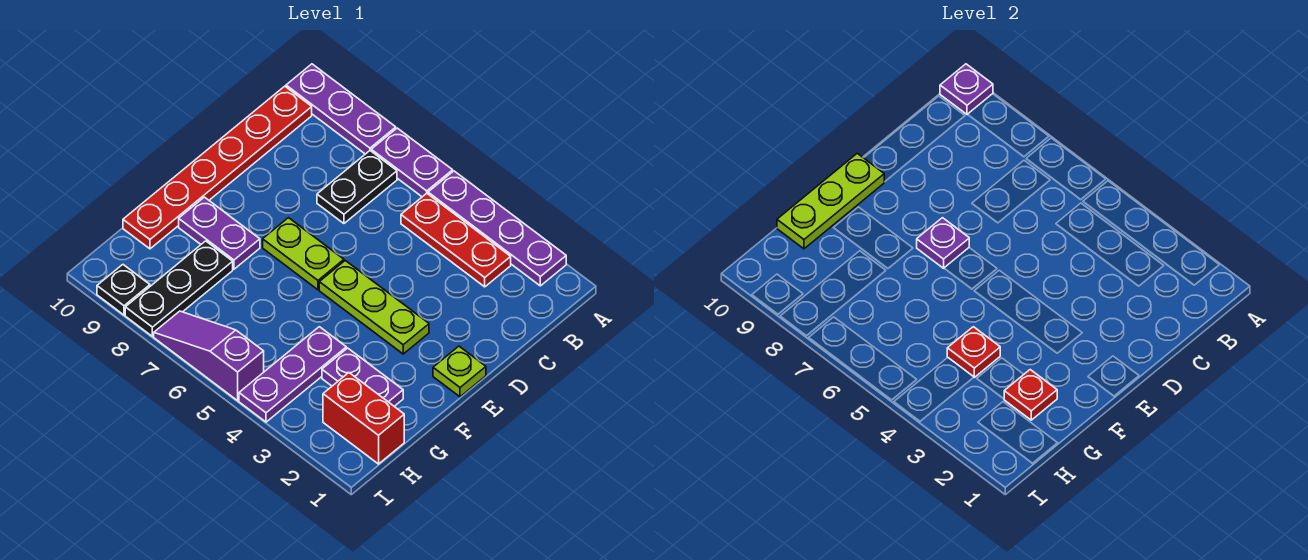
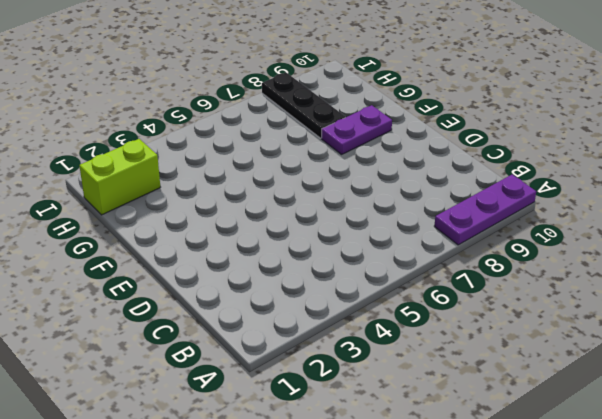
lime 1x2 brick [79,139,160,215] -> red 1x2 brick [323,373,404,464]
none -> purple 1x4 plate [428,171,566,286]
none -> purple 1x2 plate [371,128,453,197]
none -> red 1x3 plate [401,193,511,287]

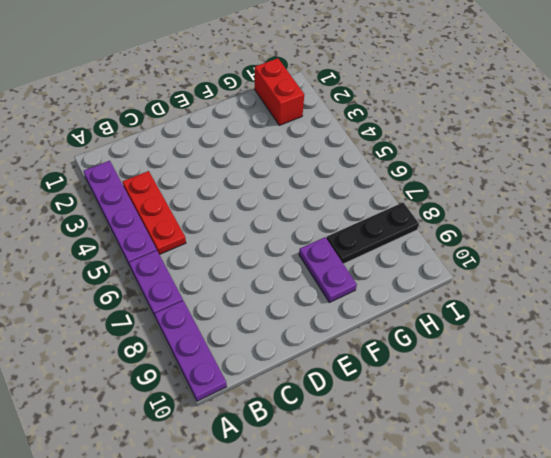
none -> black 1x2 plate [317,151,397,223]
none -> red 1x6 plate [123,86,312,249]
none -> lime 1x1 plate [433,346,486,397]

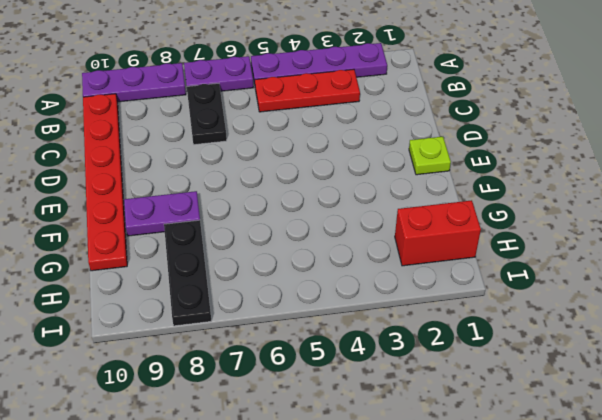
none -> lime 1x3 plate [319,261,429,354]
none -> lime 1x2 plate [263,218,344,290]
none -> purple 1x2 plate [322,348,403,406]

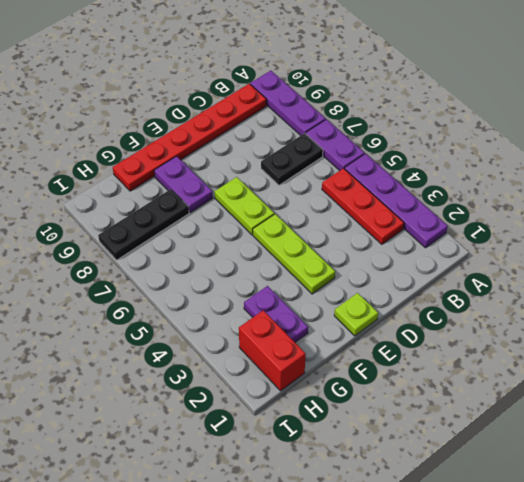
none -> purple 1x3 plate [239,327,346,422]
none -> purple 1x3 slope [154,311,264,401]
none -> black 1x1 plate [97,265,150,315]

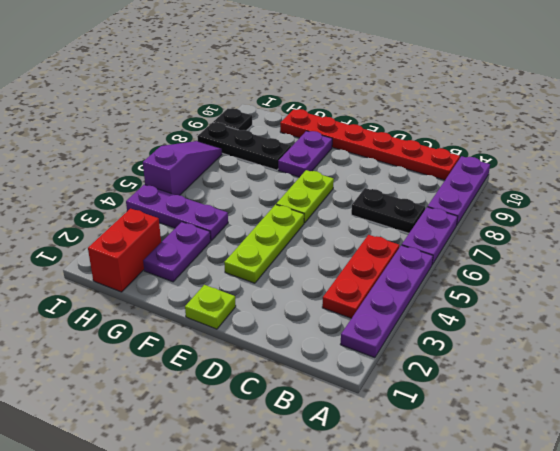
none -> purple 1x1 plate [940,64,993,115]
none -> purple 1x1 plate [917,218,969,268]
none -> lime 1x3 plate [777,153,884,249]

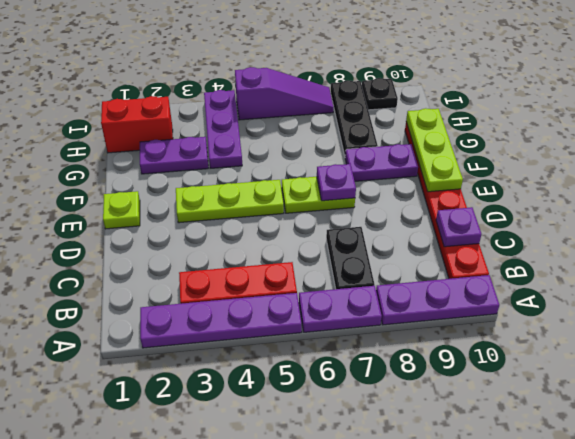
purple 1x1 plate [436,207,481,247] -> purple 1x1 plate moved to [940,64,993,115]
none -> red 1x1 plate [1004,370,1057,420]
none -> red 1x1 plate [947,327,1000,377]

